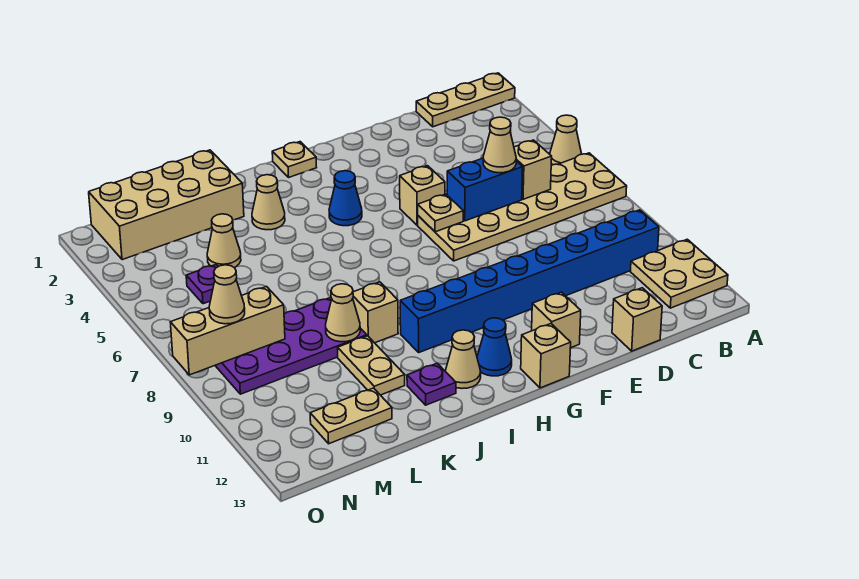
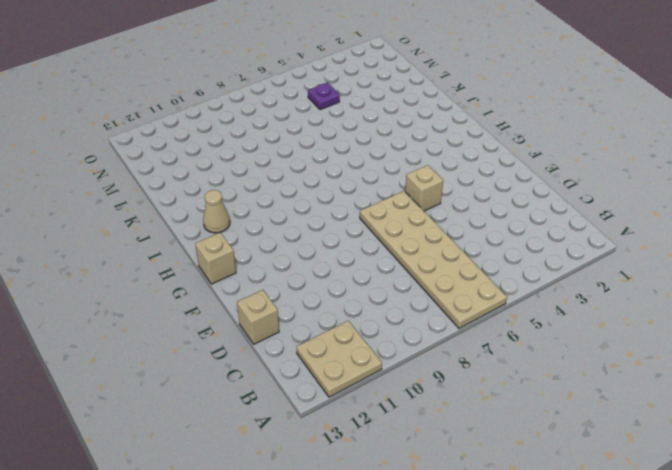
none -> tan 1x3 plate [416,73,515,127]
none -> tan 1x1 cone [550,115,582,165]
none -> blue 1x8 brick [400,210,659,352]

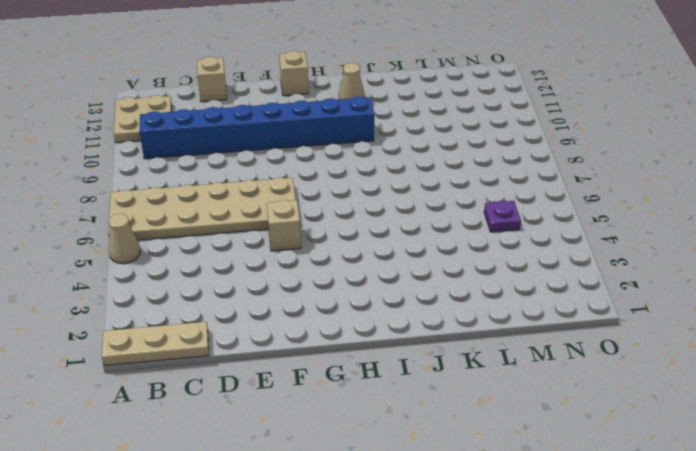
none -> tan 1x1 brick [532,292,581,348]
none -> tan 1x1 plate [272,142,317,177]
none -> blue 1x1 cone [329,171,362,226]

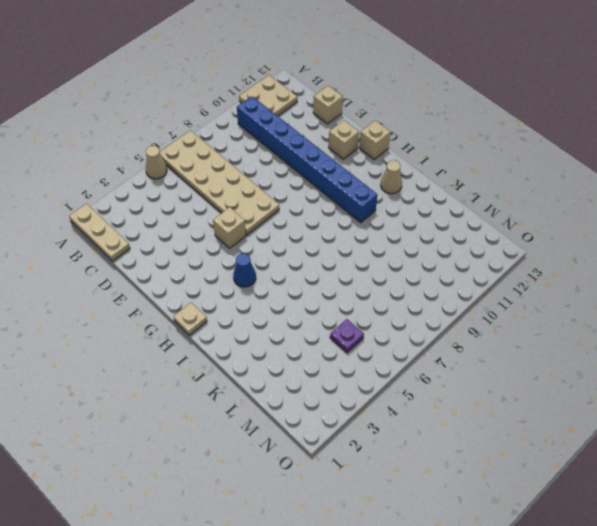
none -> blue 1x1 cone [477,318,512,376]
none -> tan 1x1 cone [252,175,285,230]
none -> tan 1x1 brick [353,282,398,343]

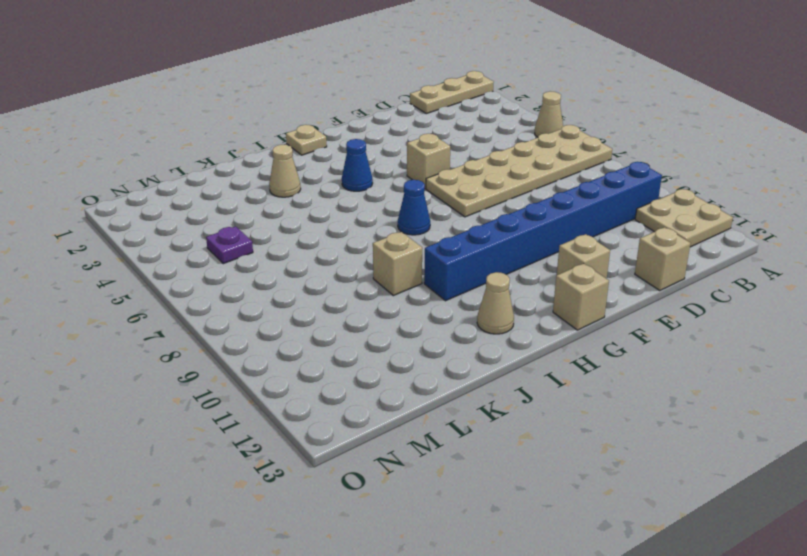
blue 1x1 cone [398,180,430,235] -> blue 1x1 cone moved to [477,318,512,376]
none -> purple 1x1 plate [407,363,456,405]
none -> tan 2x4 brick [89,150,244,260]
none -> purple 2x4 plate [215,298,367,394]

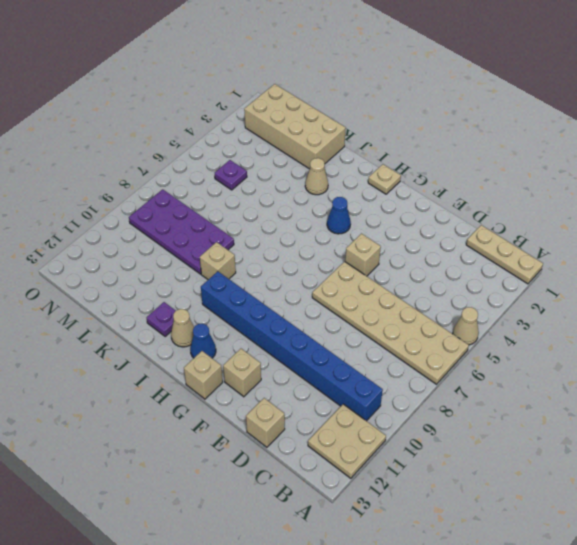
none -> tan 1x2 plate [338,336,405,395]
none -> tan 1x1 cone [207,214,241,268]
none -> tan 1x2 plate [310,388,392,444]

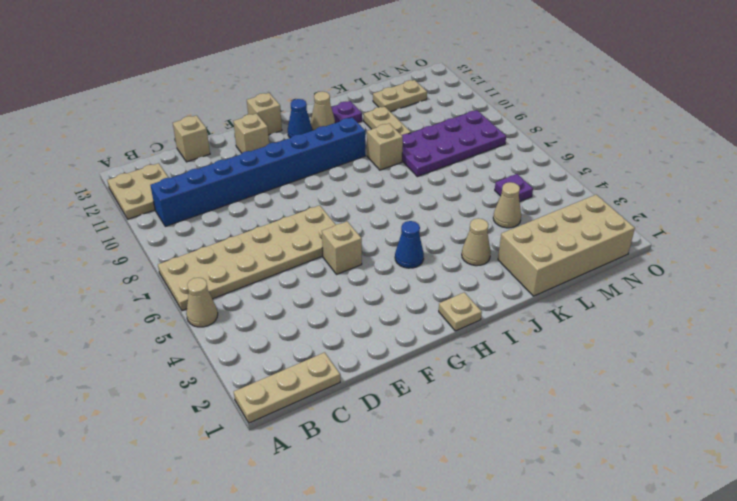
none -> tan 1x1 brick [514,140,552,199]
none -> blue 1x2 brick [447,158,523,221]
none -> tan 1x1 plate [418,194,463,232]

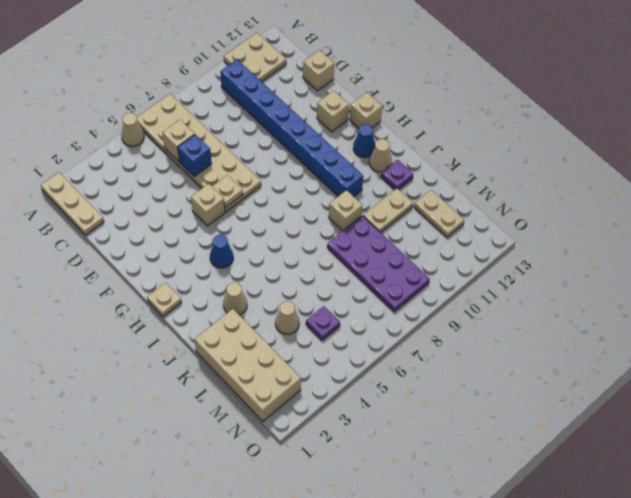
blue 1x1 brick [178,134,212,177] -> blue 1x2 brick [447,158,523,221]
none -> tan 1x1 cone [326,284,360,342]
none -> tan 1x3 brick [170,287,285,375]
none -> tan 1x1 cone [483,117,516,173]

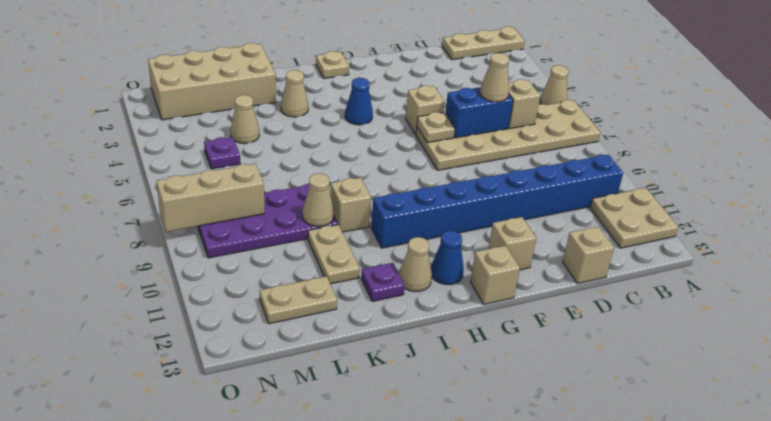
none -> tan 1x1 cone [209,265,245,324]

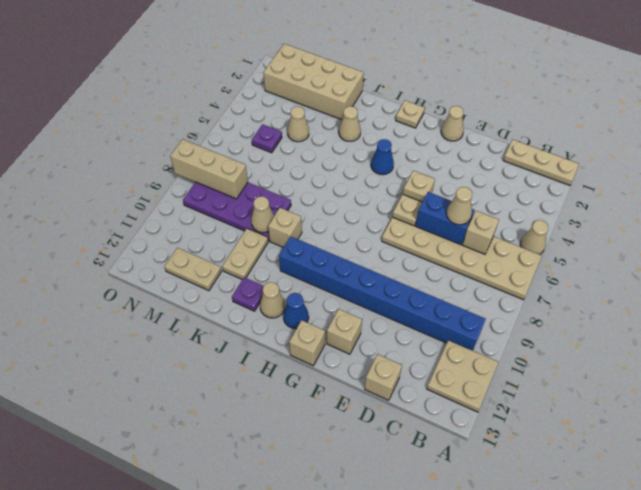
tan 1x1 cone [441,106,464,141] -> tan 1x1 cone moved to [209,265,245,324]

